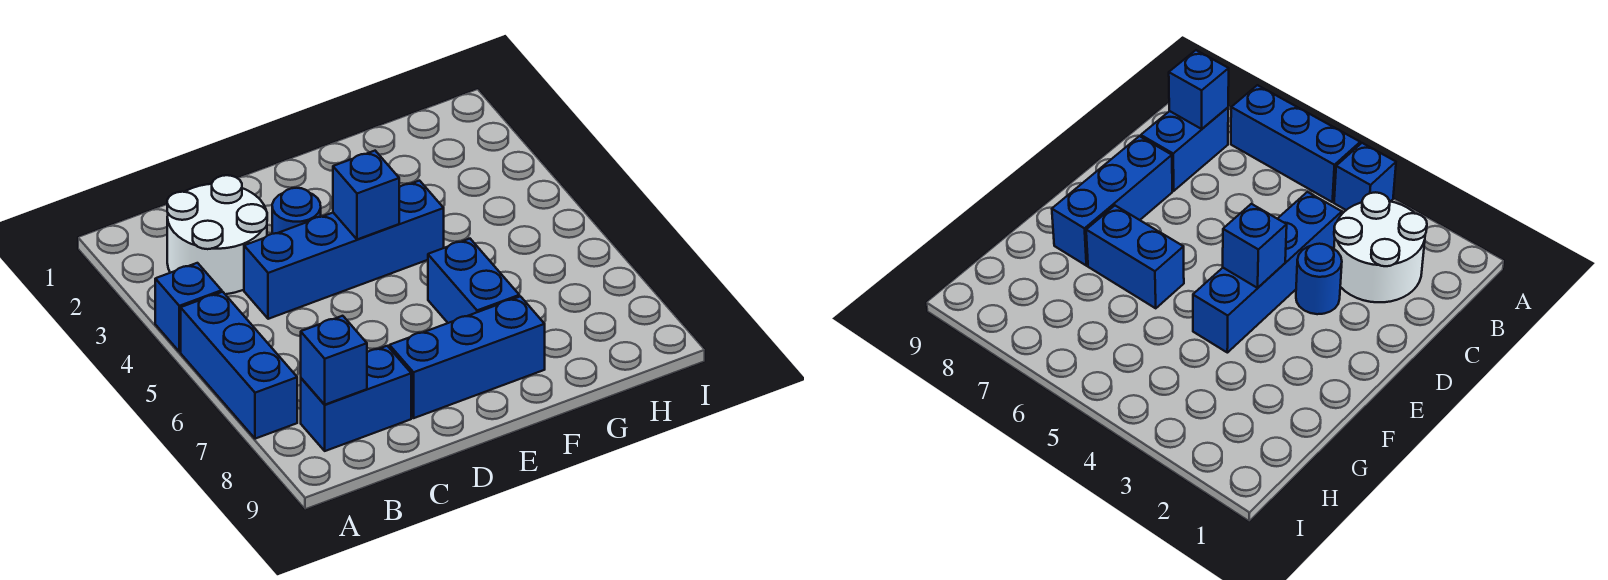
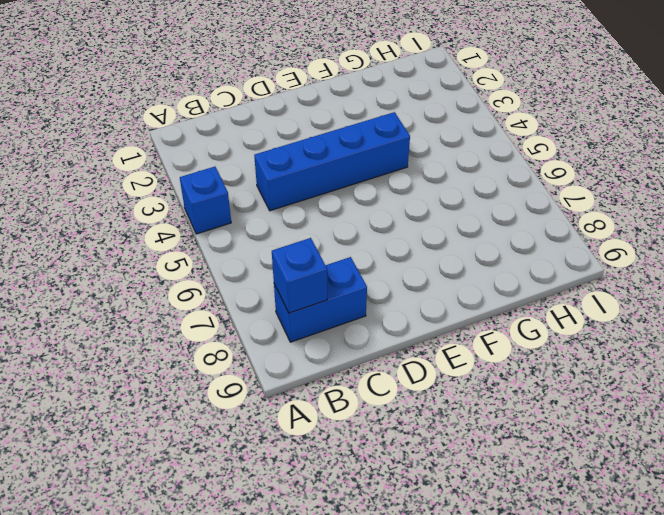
none -> blue 1x3 brick [181,292,297,439]
none -> white 2x2 round brick [167,175,267,294]

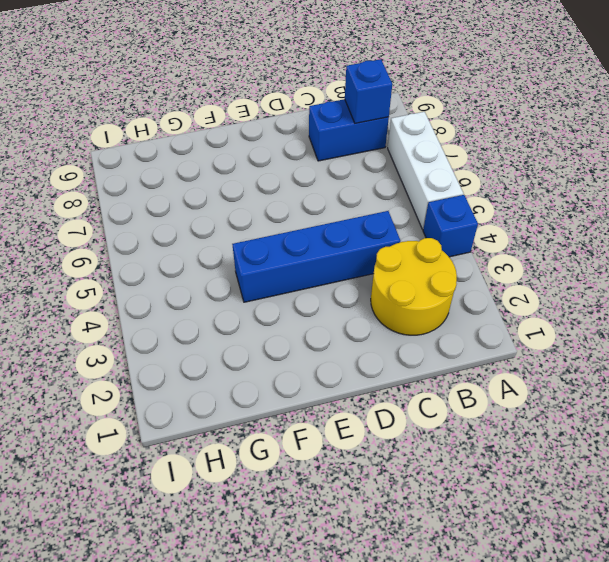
white 1x3 brick [388,112,463,229] -> blue 1x3 brick [181,292,297,439]
yellow 2x2 round brick [371,238,457,335] -> white 2x2 round brick [167,175,267,294]
none -> blue 1x1 round brick [272,188,321,234]
none -> blue 1x3 brick [389,296,545,418]

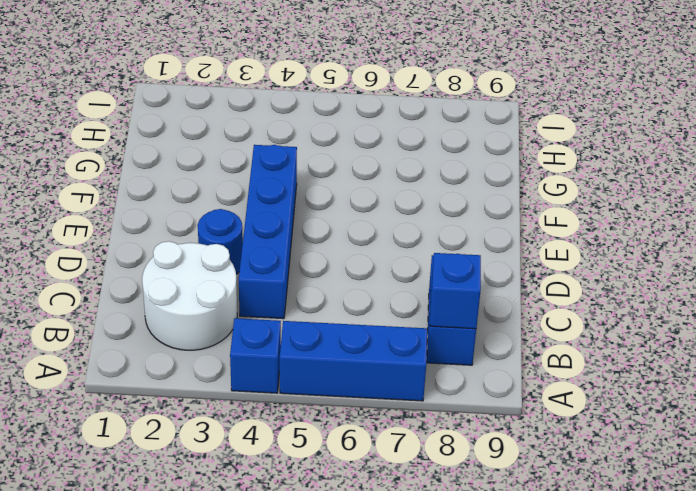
none -> blue 1x3 brick [389,296,545,418]
none -> blue 1x2 brick [428,239,519,323]

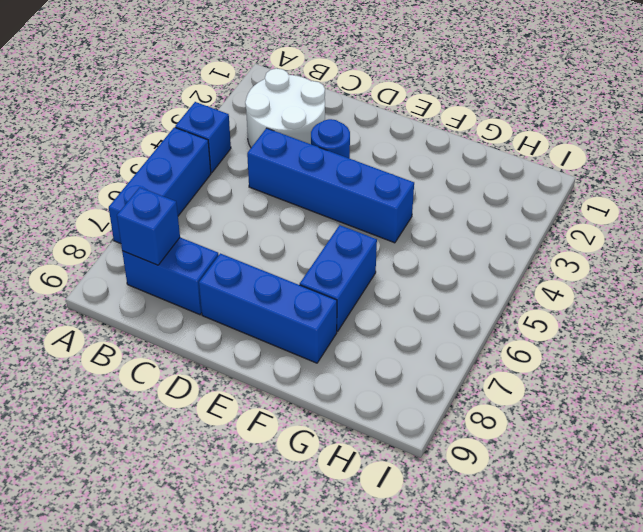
none -> blue 1x1 brick [333,151,399,239]

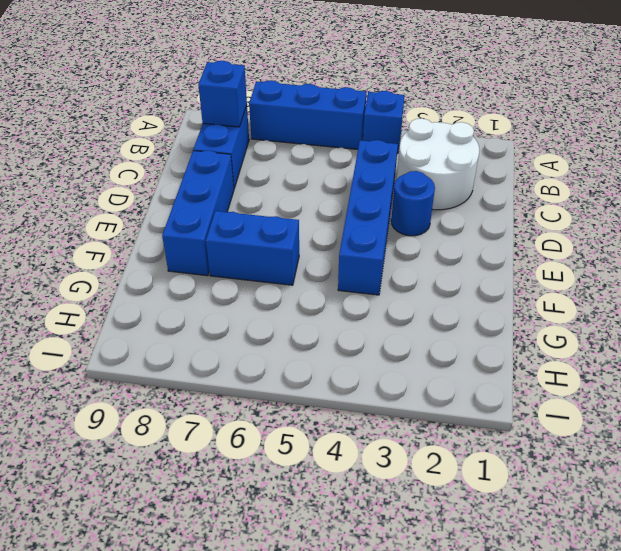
none -> blue 1x1 brick [333,151,399,239]

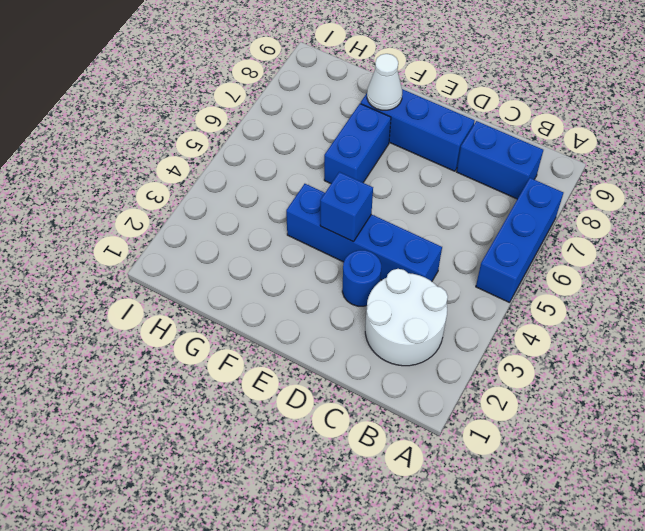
white 1x1 cone [367,54,402,110] -> none
none -> blue 1x1 brick [155,263,222,352]
none -> blue 1x1 brick [301,316,367,405]

